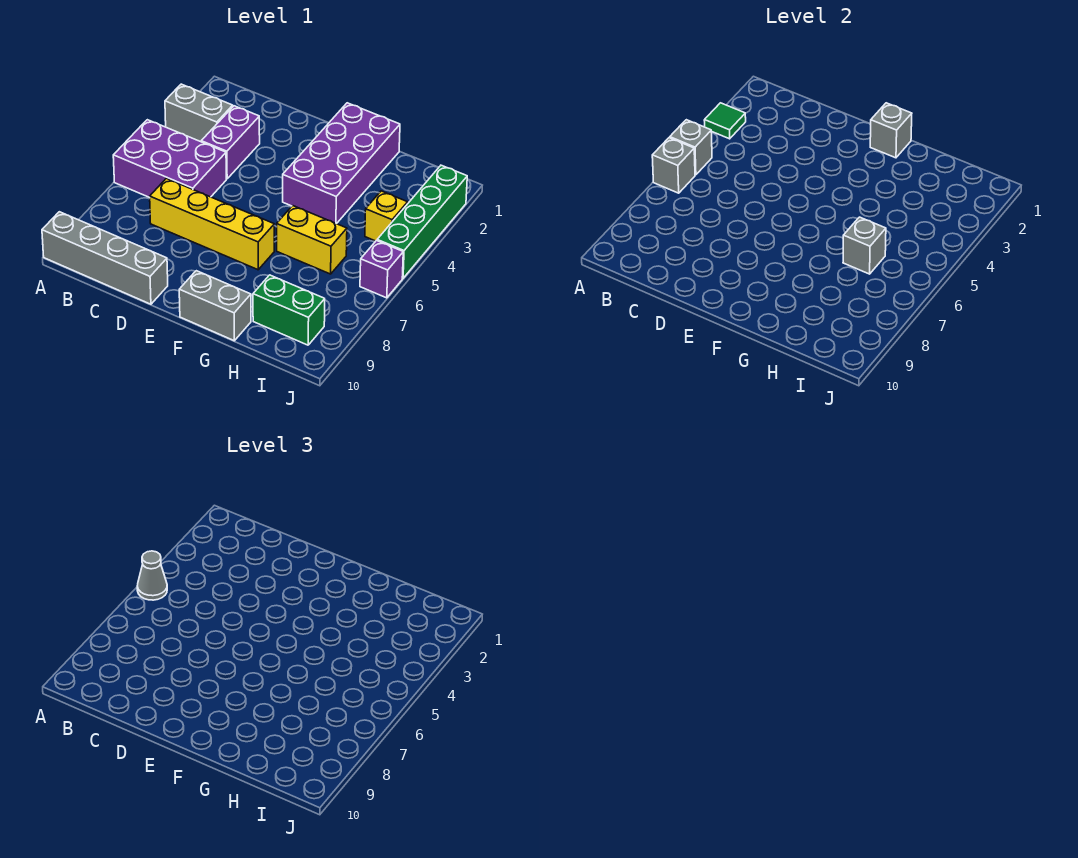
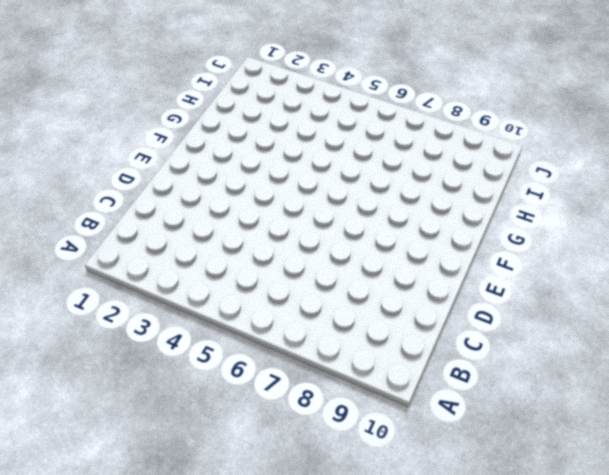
none -> grey 1x2 brick [165,84,233,142]
none -> purple 2x3 brick [113,120,226,198]
none -> grey 1x4 brick [42,212,168,304]

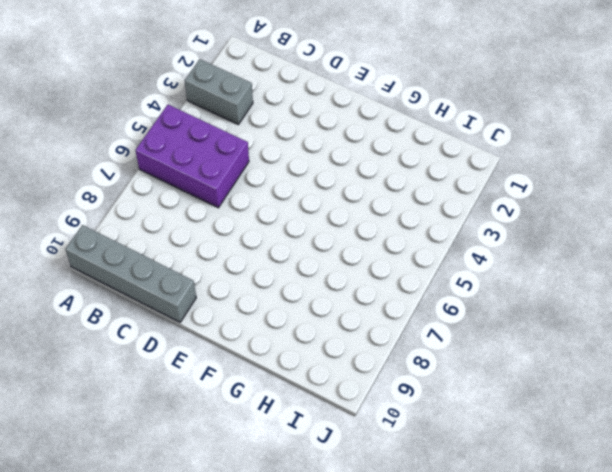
none -> purple 1x2 brick [201,106,260,179]
none -> yellow 1x4 brick [150,178,274,270]
none -> purple 2x4 brick [283,103,400,224]

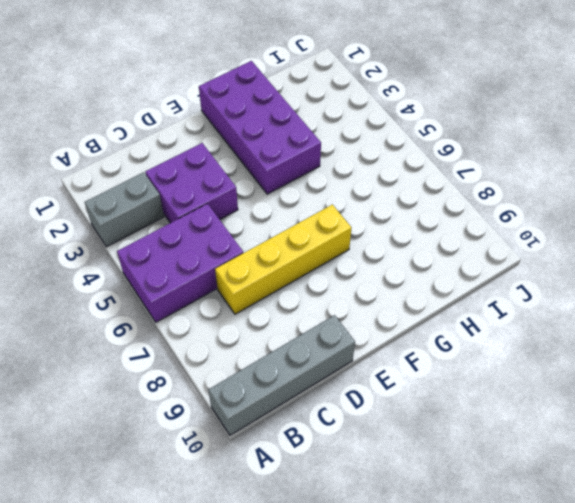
purple 2x2 brick [145,143,238,223] -> purple 1x2 brick [201,106,260,179]
none -> grey 1x2 brick [179,271,251,341]
none -> yellow 1x2 brick [277,206,347,274]
none -> green 1x2 brick [253,275,325,345]

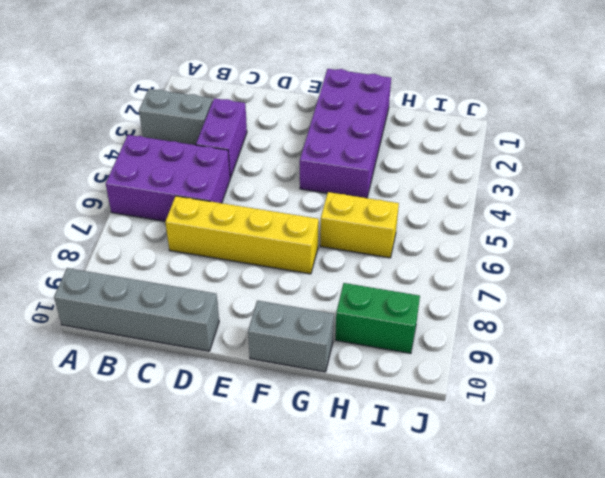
none -> yellow 1x1 brick [365,191,408,241]
none -> green 1x4 brick [377,165,467,278]
none -> purple 1x1 brick [360,241,403,298]

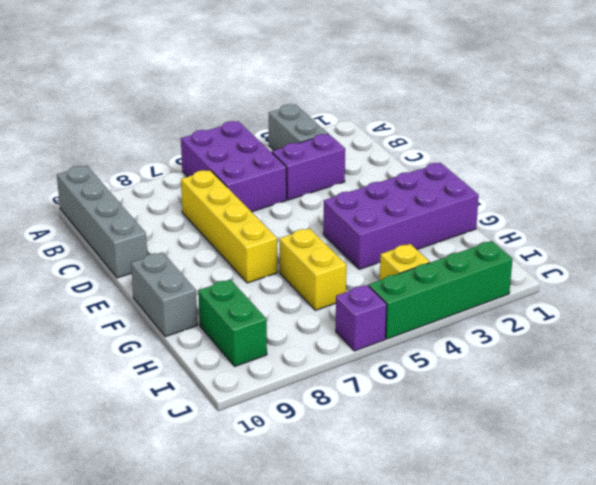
none -> green 1x1 tile [704,103,746,139]
none -> grey 1x1 brick [670,120,712,175]
none -> grey 1x1 brick [652,138,695,193]

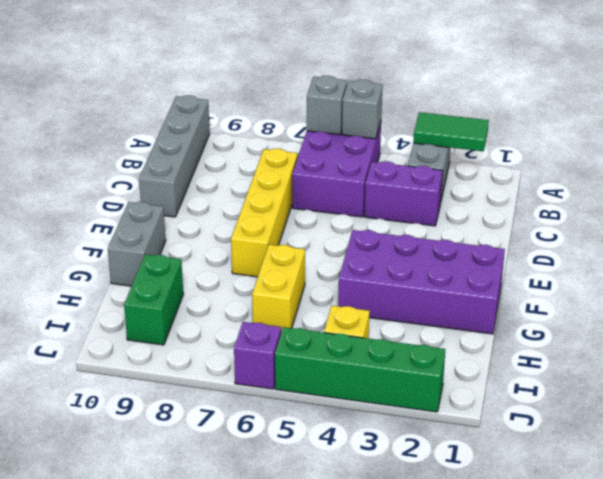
green 1x2 tile [413,112,489,151] -> green 1x1 tile [704,103,746,139]
none -> grey 1x1 brick [870,103,912,158]
none -> grey 1x1 brick [843,217,886,274]
none -> grey 1x1 cone [137,551,167,600]

